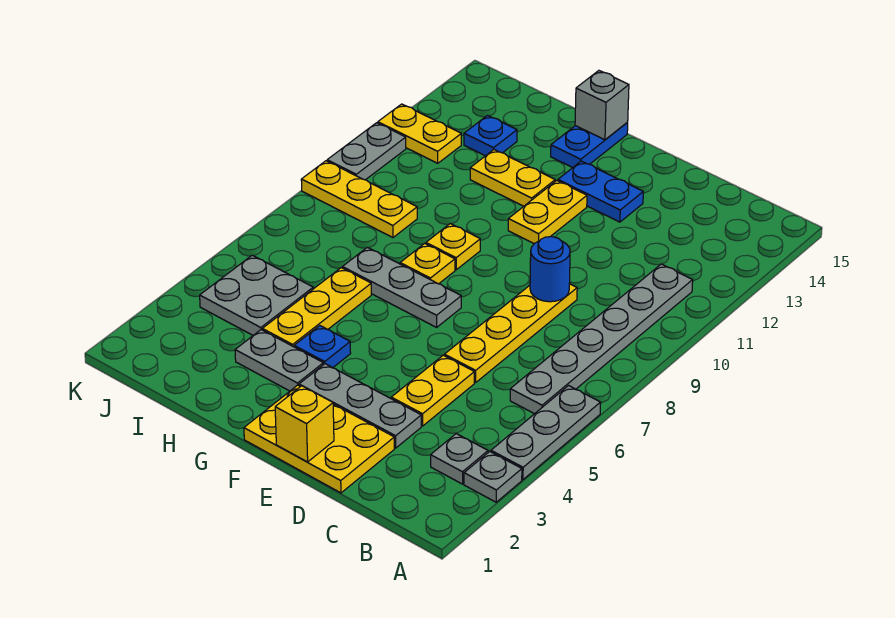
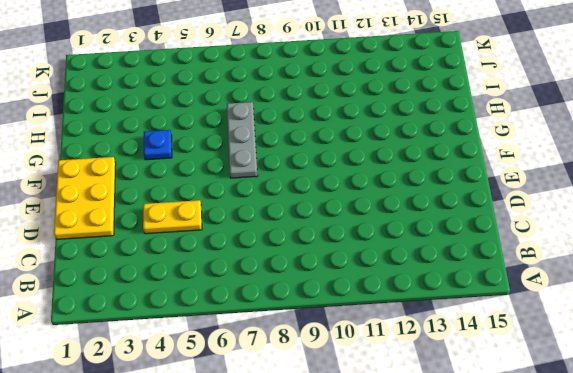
none -> grey 1x1 plate [464,452,522,502]
none -> grey 1x3 plate [491,386,601,480]
none -> grey 1x1 plate [431,434,488,484]

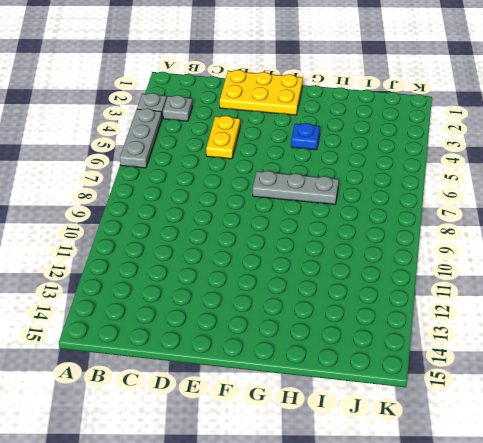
none -> grey 1x6 plate [510,264,693,414]
none -> grey 1x3 plate [299,364,421,448]
none -> yellow 1x4 plate [444,284,577,383]

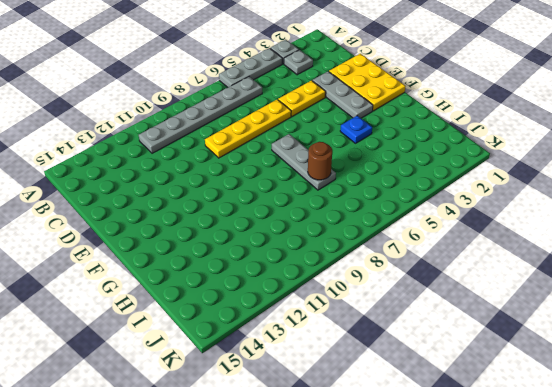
brown 1x1 round brick [308,142,332,180] -> none
none -> blue 1x2 plate [558,161,643,222]
none -> yellow 1x2 plate [508,181,587,244]
none -> grey 1x2 plate [235,330,323,391]

